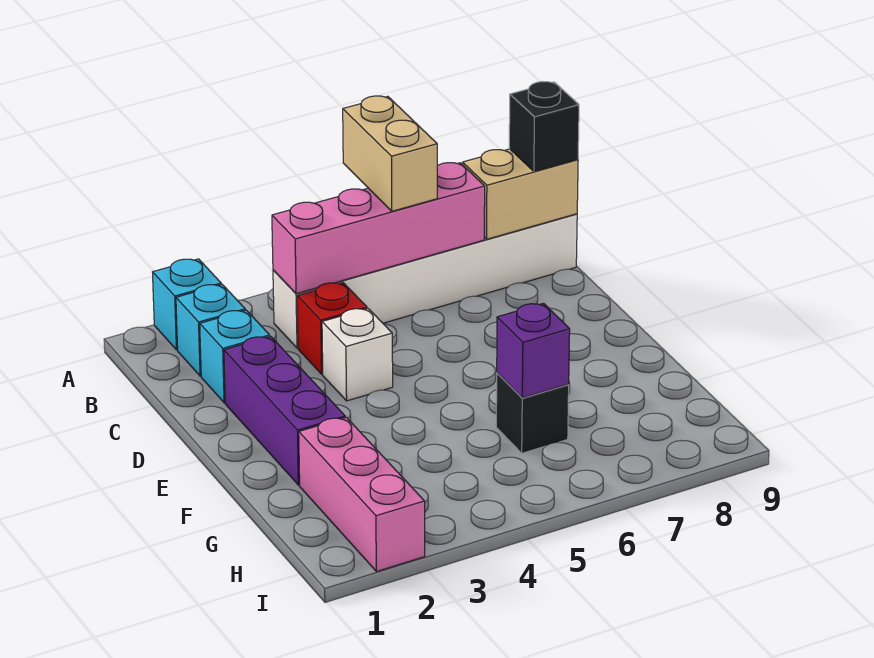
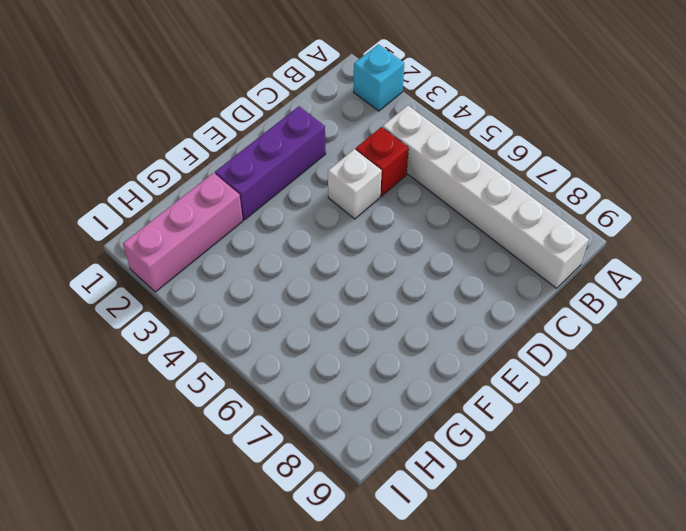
none -> cyan 1x1 brick [176,284,245,376]
none -> cyan 1x1 brick [200,310,270,403]
none -> black 1x1 brick [496,373,569,453]

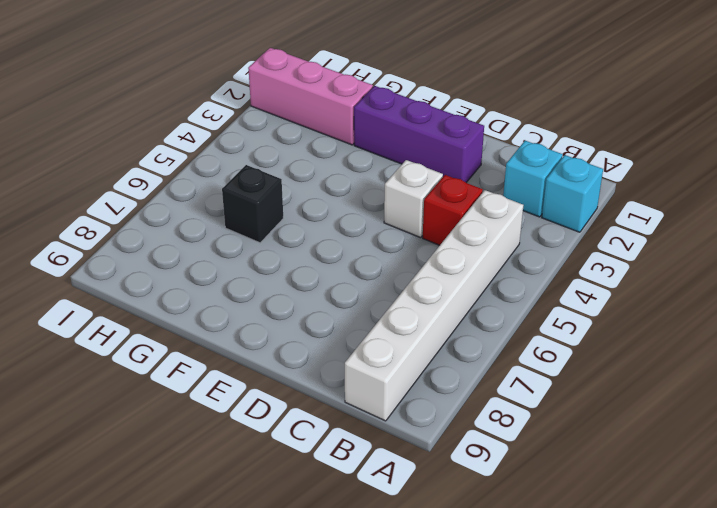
none -> cyan 1x1 brick [200,310,270,403]
none -> pink 1x4 brick [272,163,485,294]
none -> tan 1x2 brick [463,149,578,239]

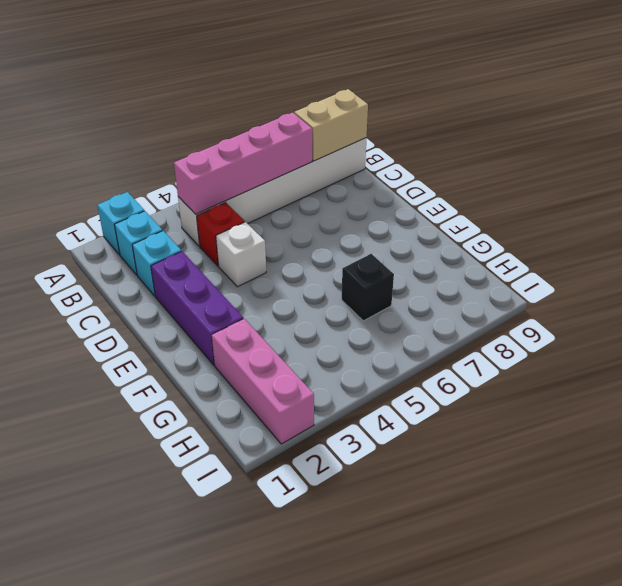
none -> purple 1x1 brick [497,303,570,398]
none -> tan 1x2 brick [343,96,437,211]
none -> black 1x1 brick [509,82,579,171]

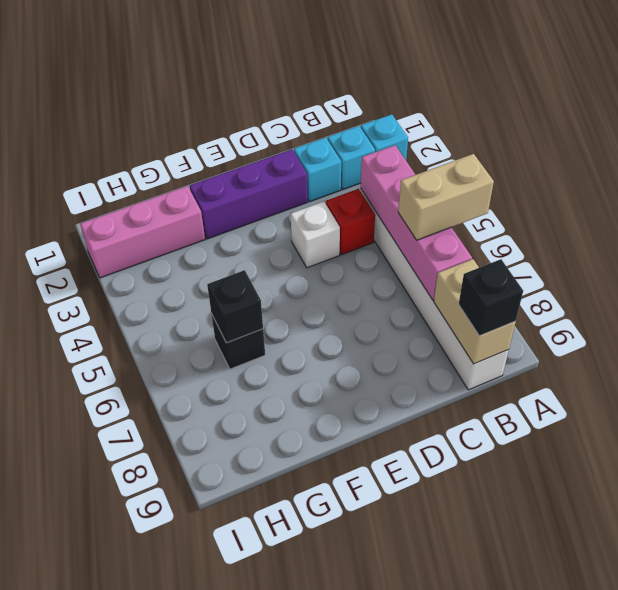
black 1x1 brick [207,270,263,343] -> purple 1x1 brick [497,303,570,398]

